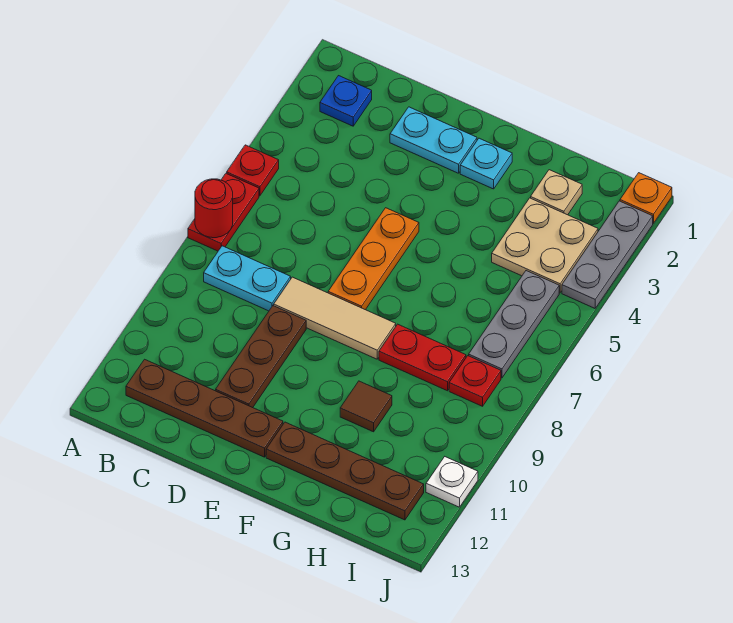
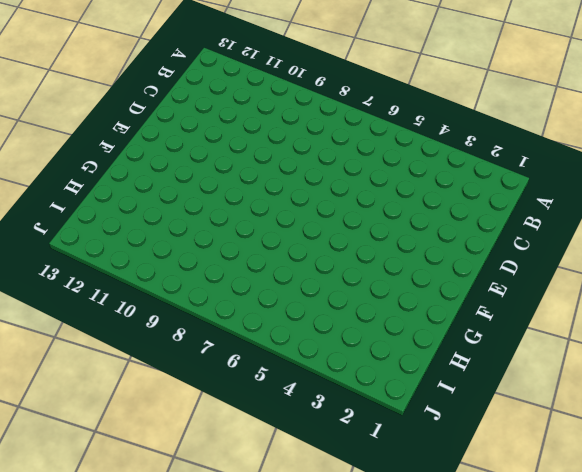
none -> red 1x1 plate [227,145,279,196]
none -> red 1x2 plate [188,173,259,251]
none -> blue 1x1 plate [320,76,372,126]

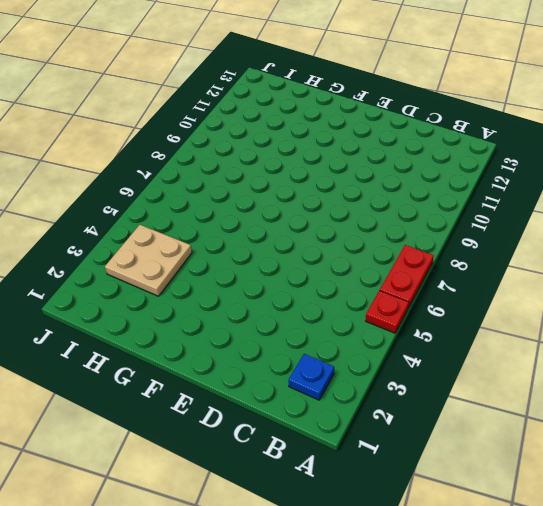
none -> cyan 1x2 plate [204,246,291,311]
none -> brown 1x4 plate [126,359,283,457]
none -> cyan 1x2 plate [390,107,477,173]

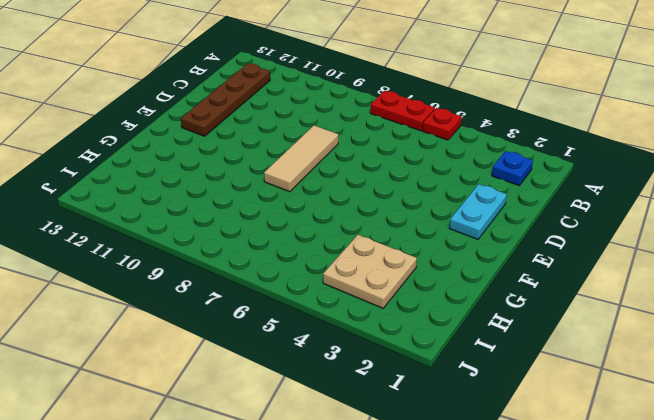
none -> cyan 1x2 plate [204,246,291,311]
none -> brown 1x3 plate [216,306,306,408]
none -> orange 1x3 plate [328,208,419,310]

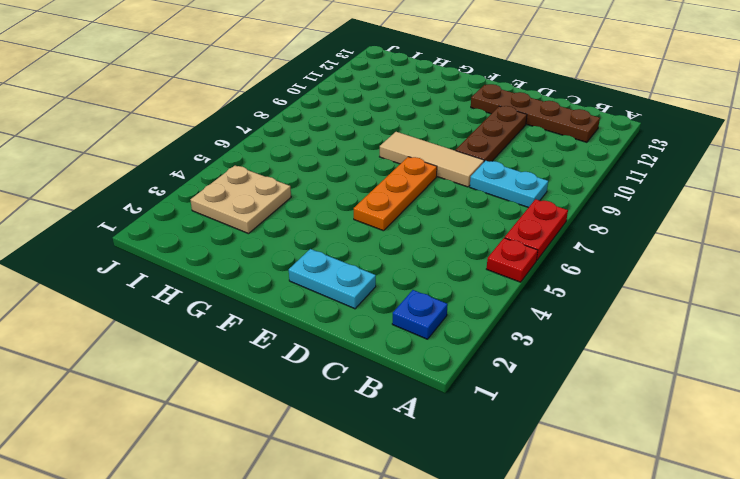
none -> cyan 1x1 plate [460,138,512,189]
none -> brown 1x4 plate [266,422,424,520]
none -> red 1x2 plate [379,324,466,391]

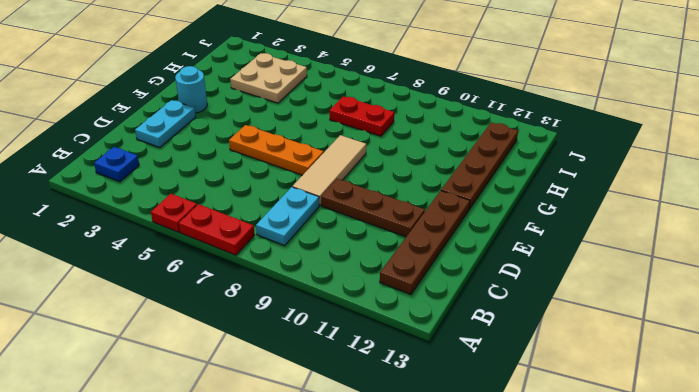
cyan 1x1 round brick [175,66,207,113] -> cyan 1x1 plate [460,138,512,189]
red 1x2 plate [329,96,394,136] -> red 1x2 plate turned to [379,324,466,391]
none -> brown 1x1 tile [340,381,392,432]
none -> tan 1x1 plate [531,170,582,215]
none -> grey 1x3 plate [469,271,559,378]

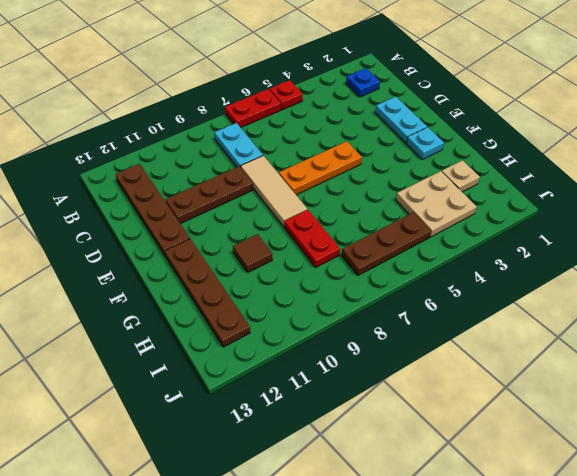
brown 1x3 plate [342,212,431,276] -> grey 1x3 plate [469,271,559,378]
none -> red 1x1 plate [449,356,501,406]
none -> orange 1x1 plate [620,173,672,223]
none -> grey 1x3 plate [562,201,653,308]

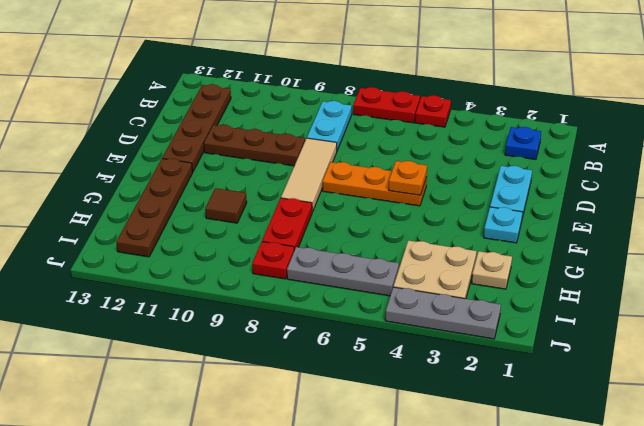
orange 1x1 plate [389,161,427,195] -> orange 1x1 plate moved to [620,173,672,223]
none -> white 1x1 plate [426,457,478,507]
none -> red 1x1 round brick [195,179,233,238]

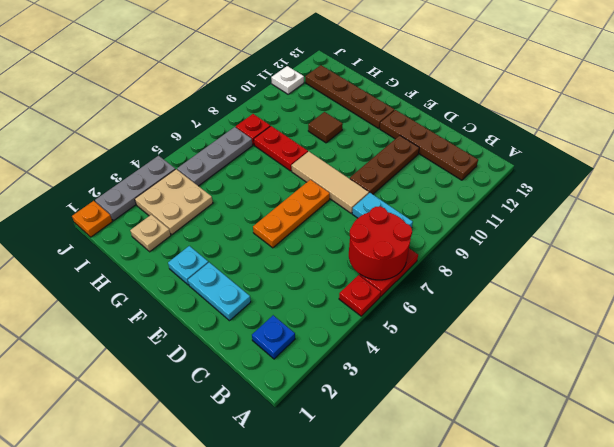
red 2x2 round brick [349,206,412,280] -> red 1x1 round brick [195,179,233,238]

